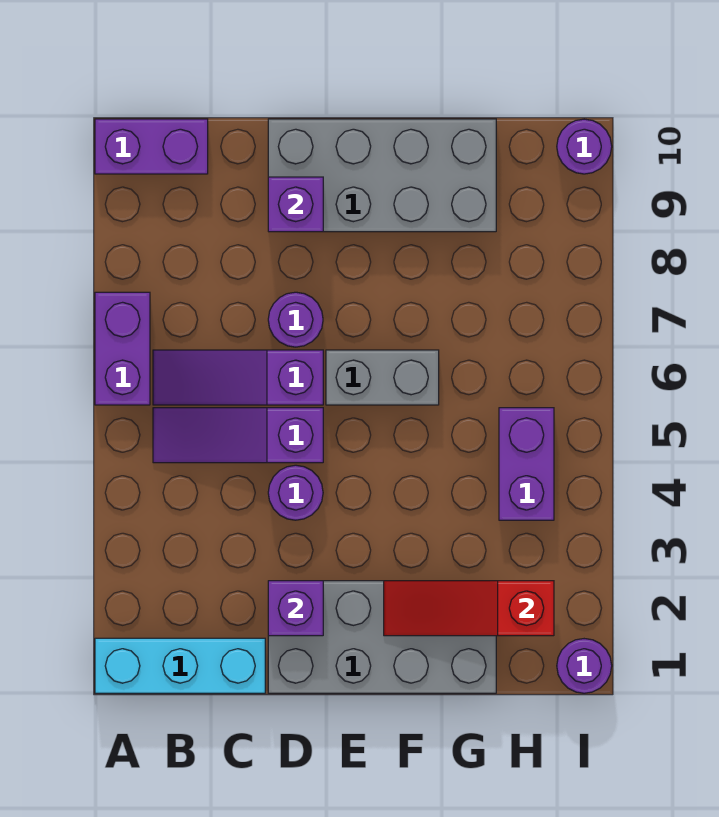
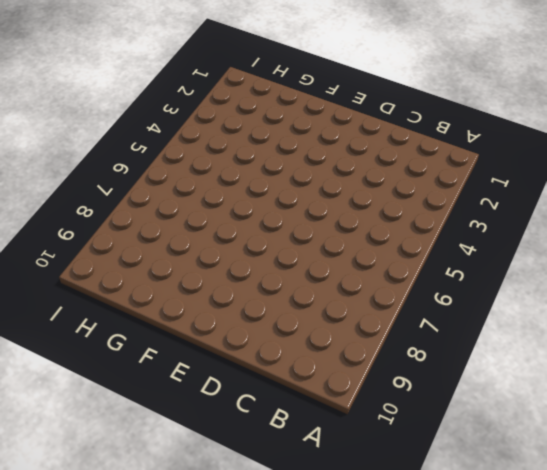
none -> cyan 1x3 brick [95,638,265,693]
none -> purple 1x2 brick [95,292,150,405]
none -> purple 1x2 brick [95,119,208,174]

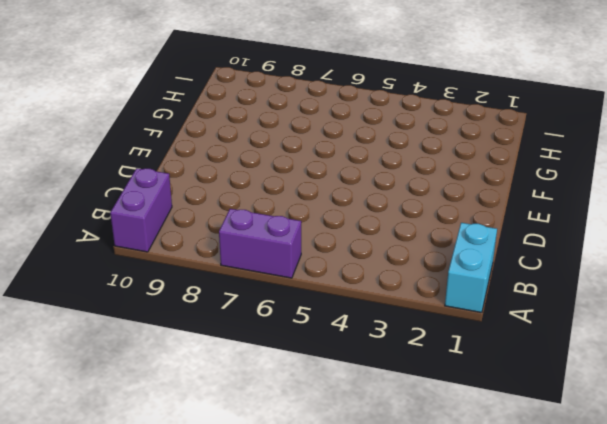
cyan 1x2 brick [445,223,497,313] -> cyan 1x3 brick [95,638,265,693]
none -> purple 1x3 slope [153,408,323,463]
none -> purple 1x3 slope [153,350,323,405]
none -> grey 2x4 brick [268,581,496,693]

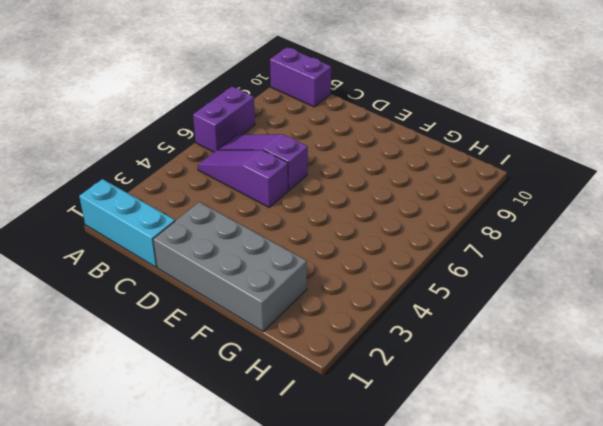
none -> purple 1x1 round brick [268,465,323,520]
none -> purple 1x1 round brick [268,292,323,347]
none -> grey 2x4 brick [268,119,496,232]

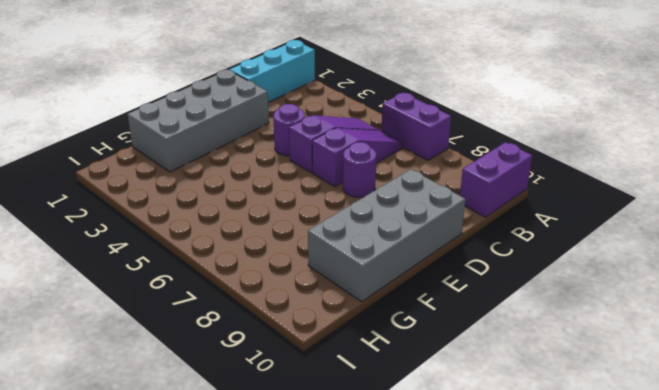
none -> grey 1x2 brick [326,350,439,405]
none -> purple 1x2 brick [499,408,554,520]
none -> purple 1x1 round brick [557,639,612,693]

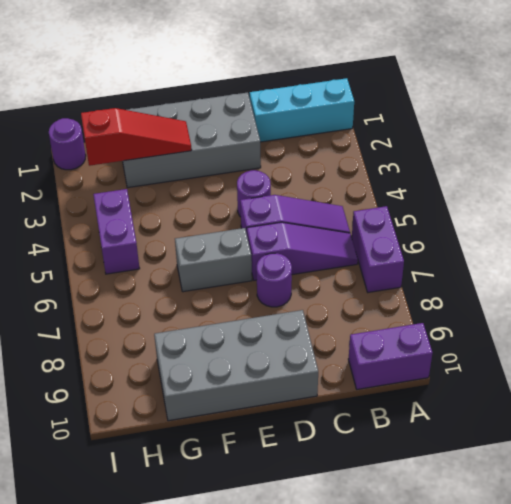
none -> purple 1x1 round brick [557,119,612,174]
none -> purple 1x1 brick [268,581,323,636]
none -> purple 1x1 brick [268,177,323,232]

